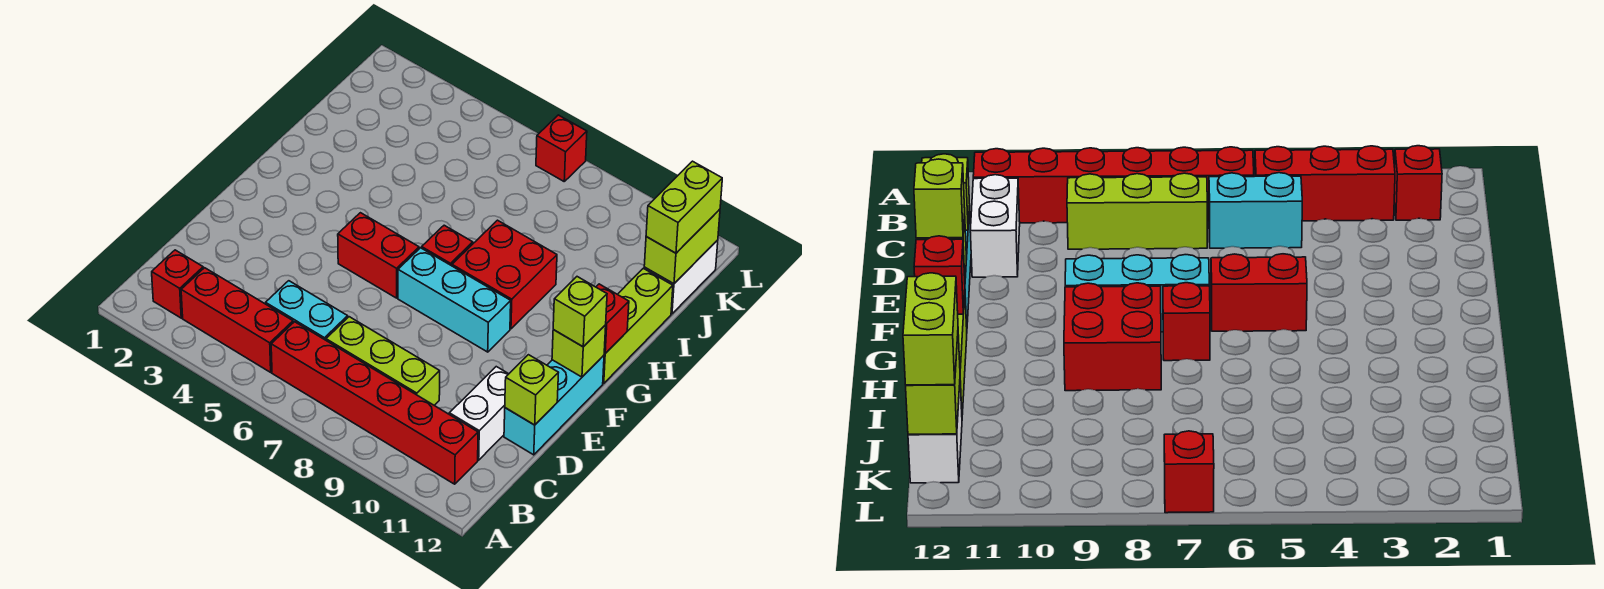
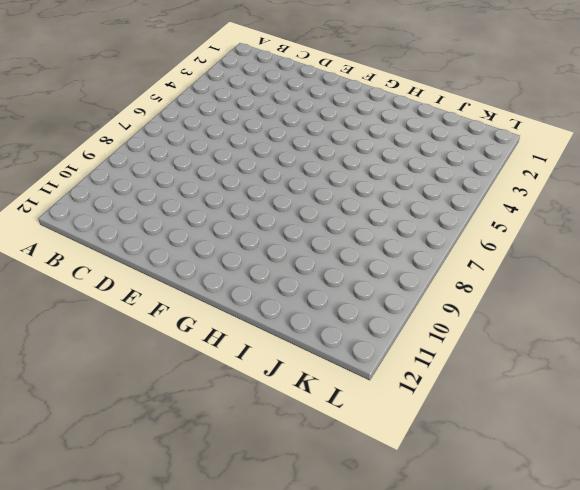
none -> red 1x1 brick [152,250,203,318]
none -> red 1x3 brick [181,268,293,372]
none -> red 1x6 brick [271,322,478,484]

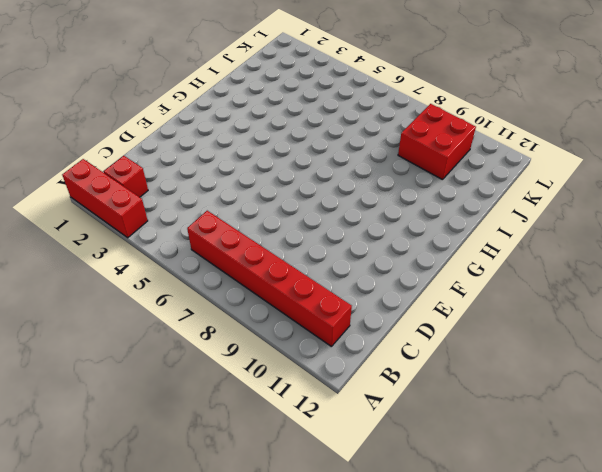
red 1x3 brick [62,159,148,238] -> red 1x3 brick moved to [181,268,293,372]
red 2x2 brick [398,104,476,180] -> red 2x2 brick moved to [452,220,557,329]
none -> cyan 1x2 brick [266,281,348,340]
none -> lime 1x3 brick [326,317,440,405]
none -> white 1x2 brick [449,367,508,460]

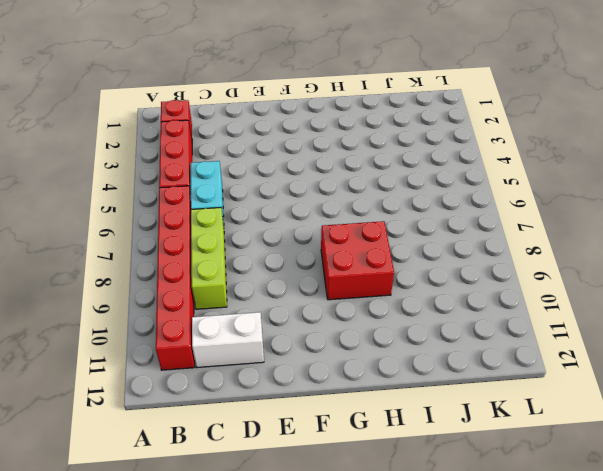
none -> cyan 1x3 brick [504,356,604,455]
none -> red 1x2 brick [338,213,419,298]
none -> cyan 1x3 brick [398,248,511,352]

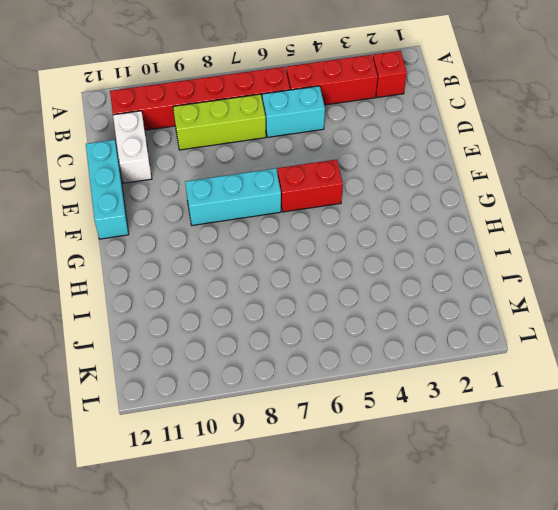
none -> red 1x1 brick [422,225,473,266]
none -> red 2x2 brick [452,220,557,329]
none -> lime 1x3 brick [603,268,673,383]

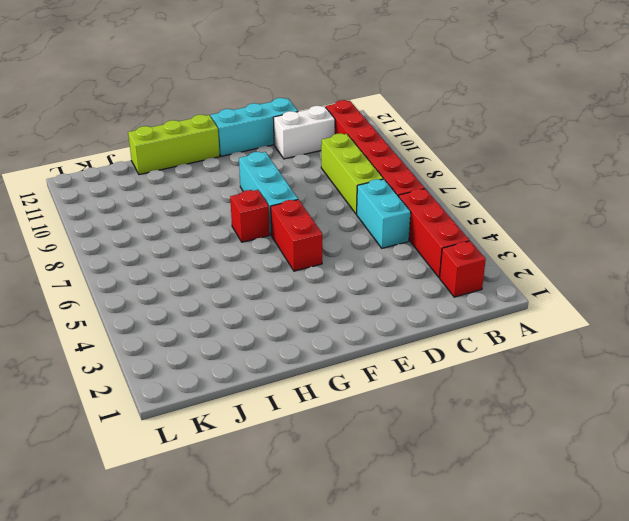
none -> red 2x2 brick [452,220,557,329]
none -> white 1x2 brick [644,240,718,314]
none -> red 1x1 brick [536,115,587,181]

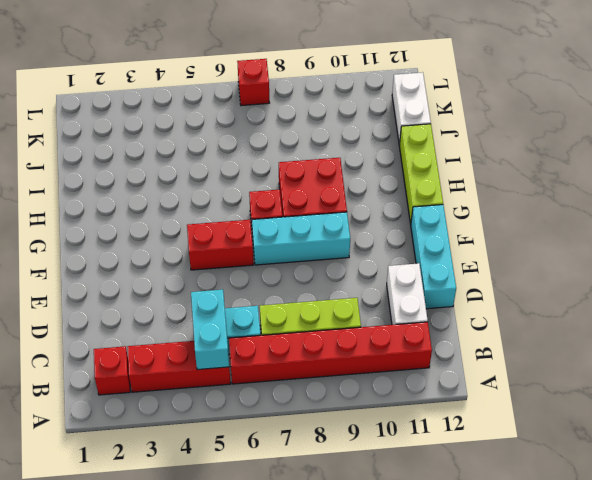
cyan 1x2 brick [191,290,229,370] -> none
none -> lime 1x1 brick [505,355,558,425]
none -> lime 1x1 brick [552,325,606,377]
none -> red 1x1 brick [596,284,629,353]

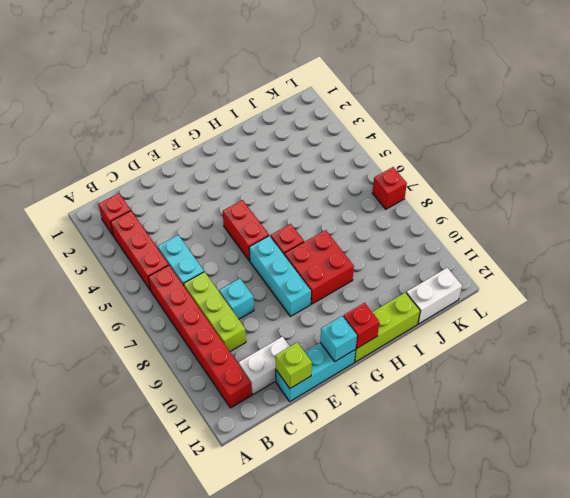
cyan 1x1 brick [219,279,254,319] -> none
cyan 1x1 brick [320,316,357,361] -> lime 1x1 brick [552,325,606,377]
none -> lime 1x2 brick [644,209,720,284]
none -> lime 1x1 brick [553,277,607,347]
none -> lime 1x2 brick [646,161,722,253]

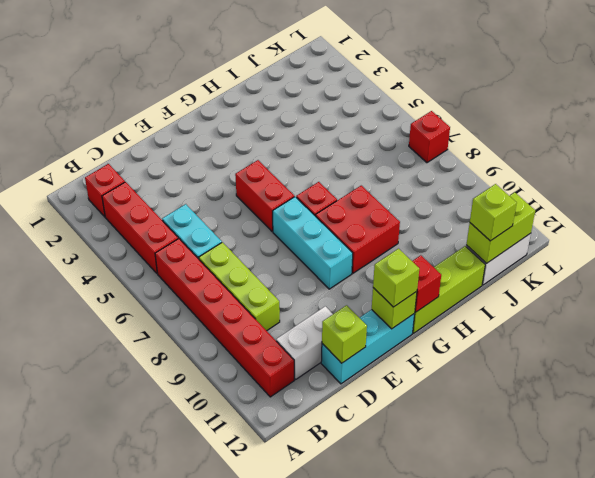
lime 1x1 brick [470,184,517,241] -> lime 1x2 brick [646,161,722,253]

